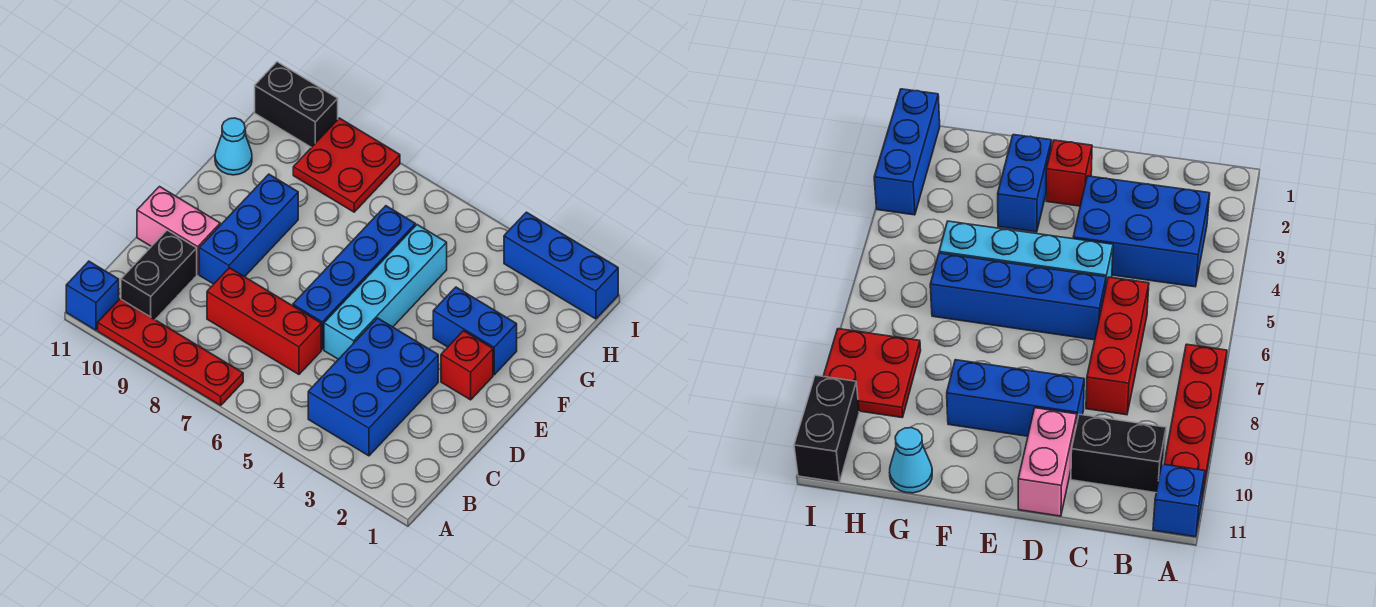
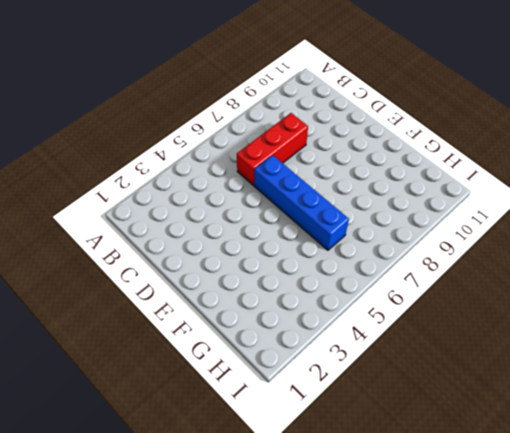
none -> red 1x4 plate [98,299,243,405]
none -> blue 1x1 brick [66,261,119,330]
none -> blue 2x3 brick [308,318,438,456]

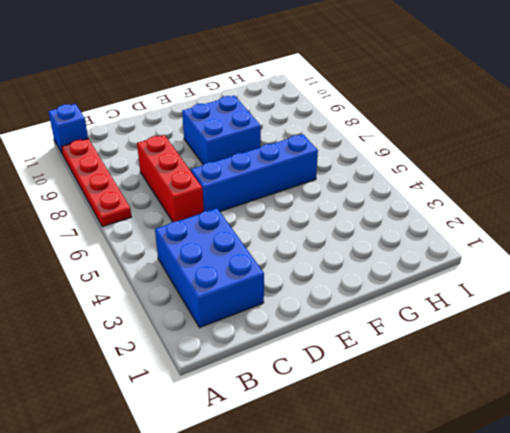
blue 2x3 brick [155,208,264,327] -> blue 2x3 brick turned to [308,318,438,456]
blue 2x2 brick [182,96,261,165] -> blue 1x3 brick [199,174,298,284]
none -> black 1x2 brick [121,230,197,319]
none -> cyan 1x4 brick [324,225,447,359]
none -> pink 1x2 brick [137,187,220,274]

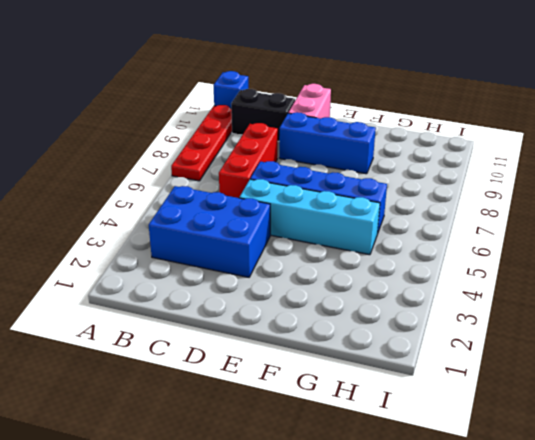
none -> red 1x1 brick [441,331,493,400]
none -> blue 1x2 brick [433,287,517,375]
none -> cyan 1x1 cone [215,118,252,175]

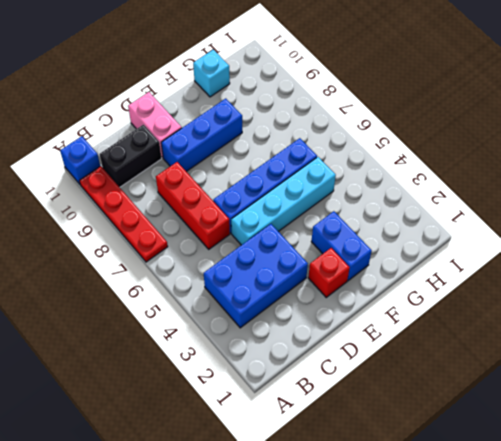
cyan 1x1 brick [193,50,230,97] -> cyan 1x1 cone [215,118,252,175]
none -> red 2x2 plate [293,118,400,212]
none -> blue 1x3 brick [504,212,618,319]
none -> black 1x2 brick [255,62,338,147]

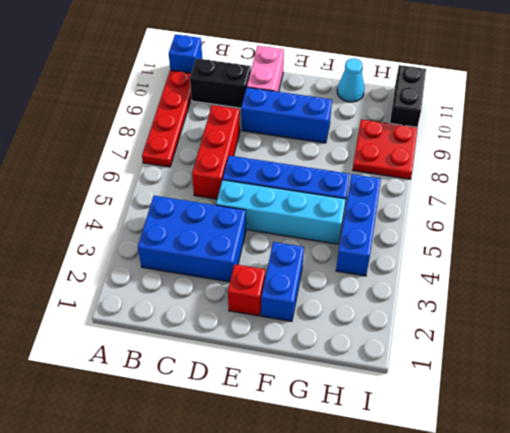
blue 1x3 brick [336,174,381,276] -> blue 1x3 brick moved to [504,212,618,319]

